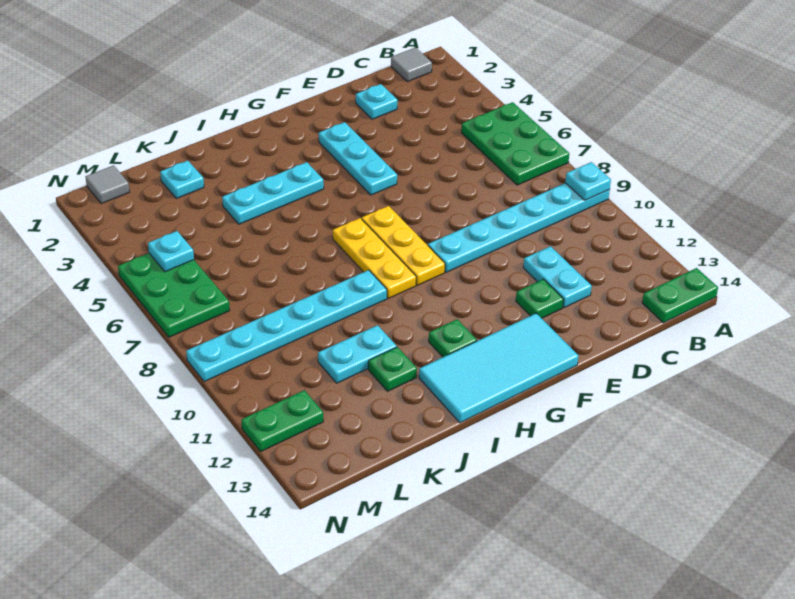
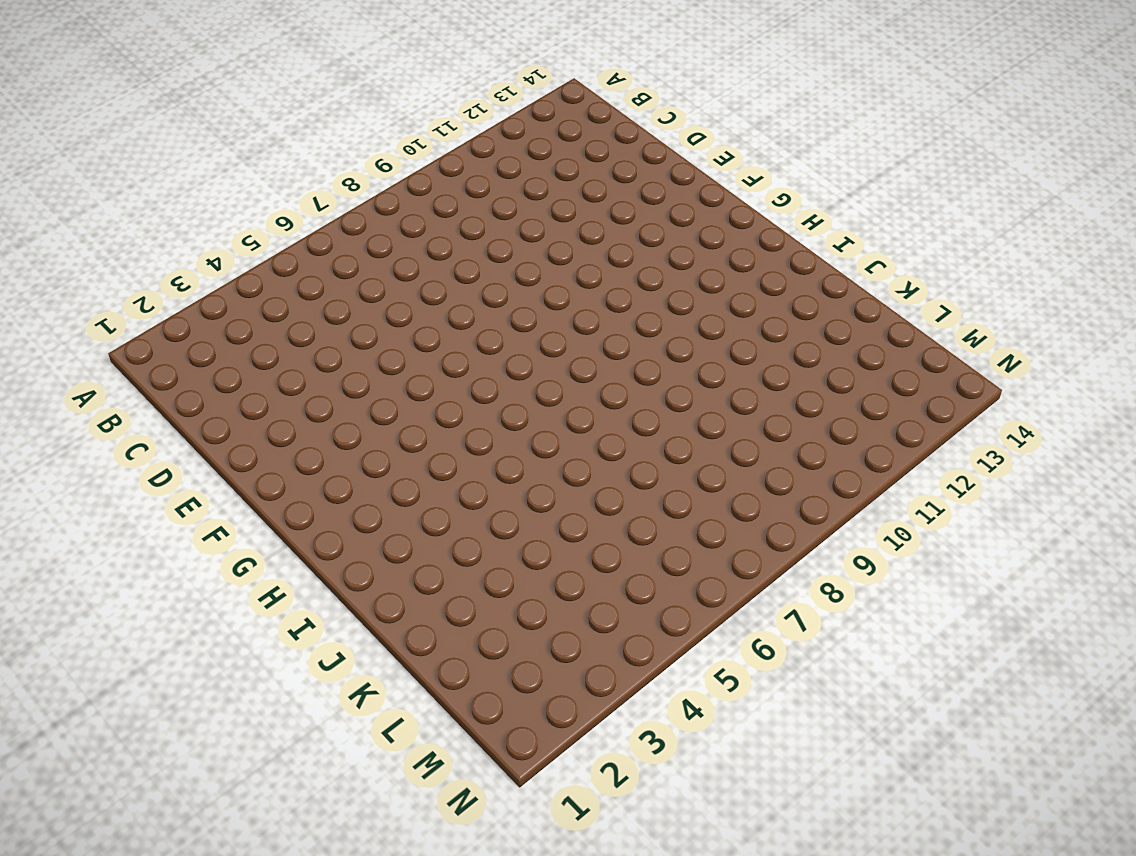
none -> green 2x3 plate [462,102,569,185]
none -> cyan 1x6 plate [428,183,610,272]
none -> green 1x2 plate [642,268,718,323]

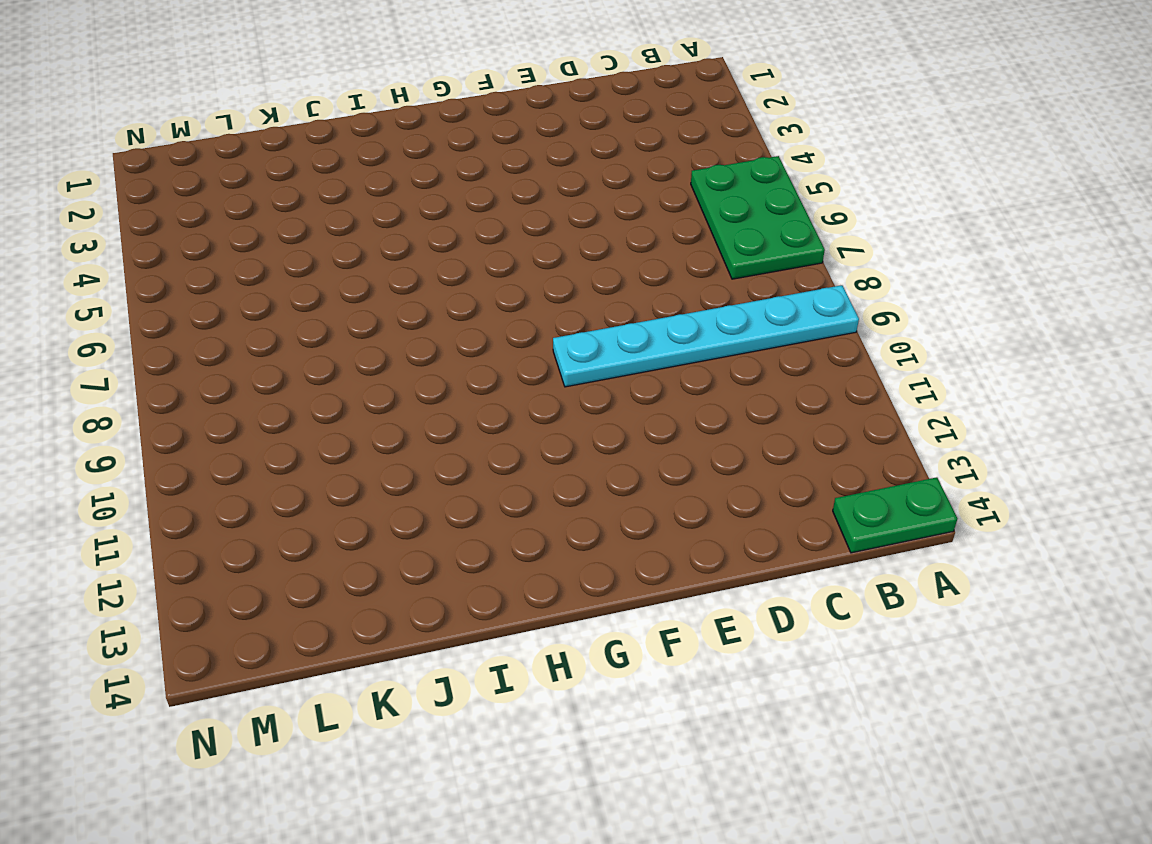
none -> grey 1x1 tile [391,47,432,82]
none -> cyan 1x1 plate [356,84,398,119]
none -> cyan 1x2 plate [523,246,592,308]

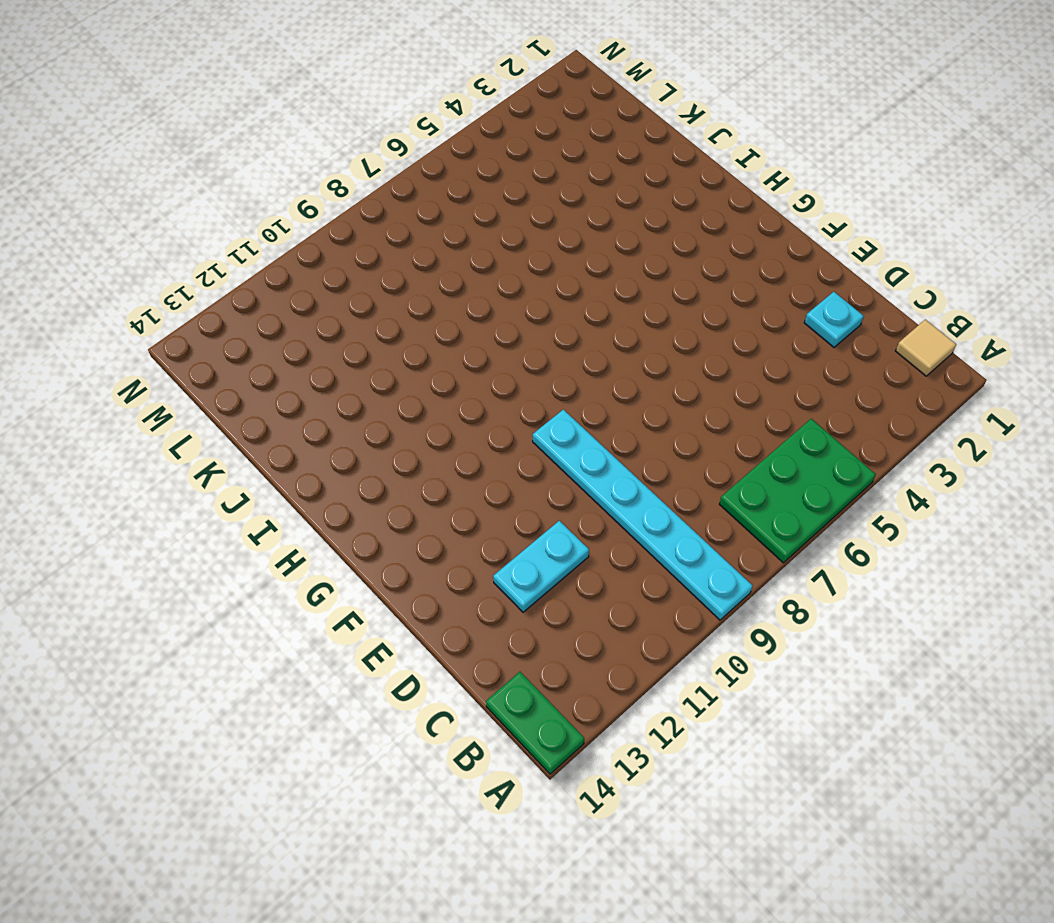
tan 1x1 tile [896,320,956,376] -> grey 1x1 tile [391,47,432,82]
none -> green 1x1 plate [516,279,564,318]
none -> cyan 1x3 plate [319,122,397,195]
none -> cyan 2x4 tile [419,313,578,423]

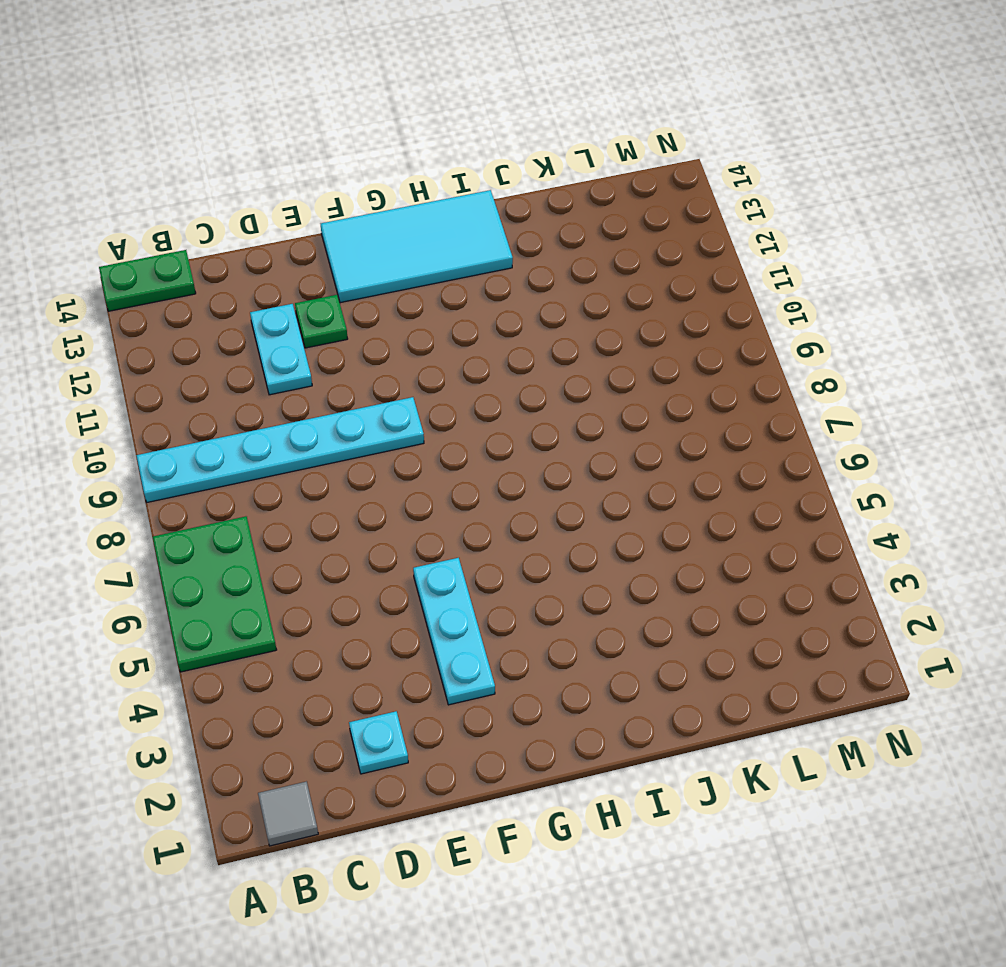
none -> yellow 1x3 plate [362,206,445,285]
none -> cyan 1x3 plate [222,162,324,224]
none -> yellow 1x3 plate [333,218,416,298]

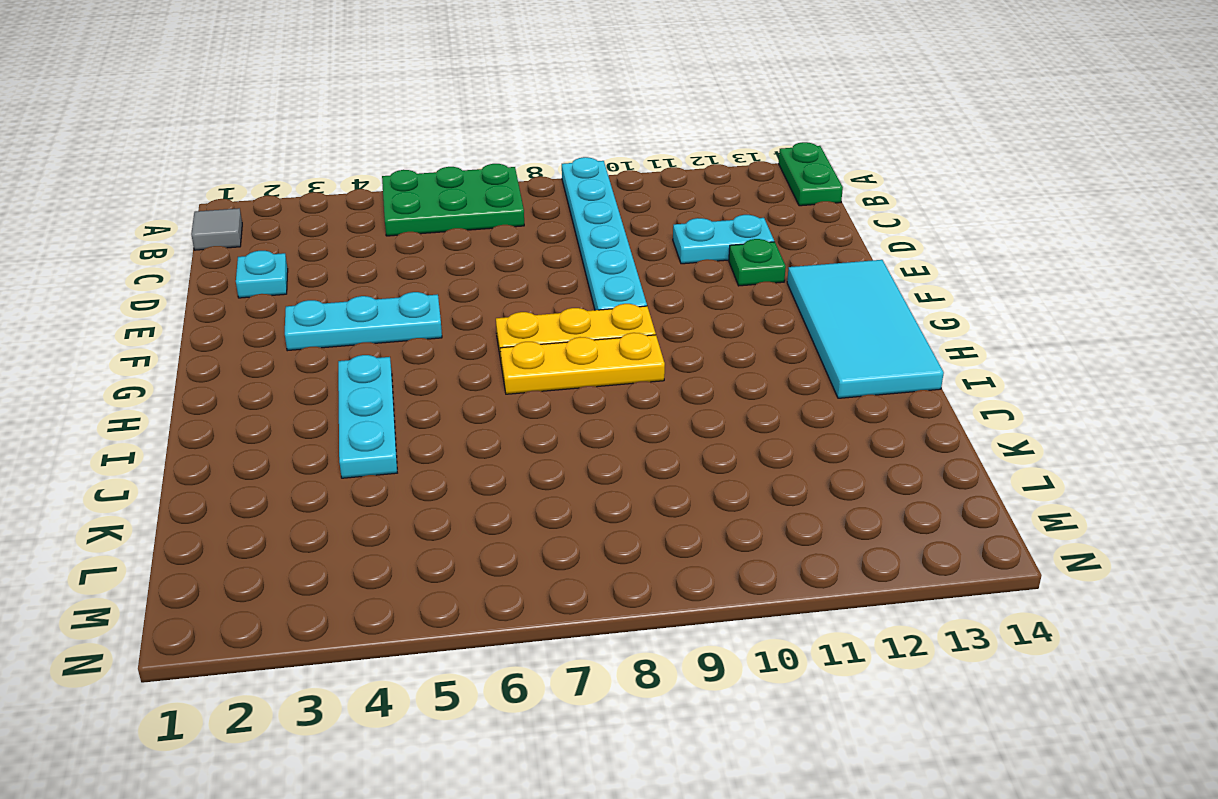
none -> green 1x1 plate [429,319,477,357]
none -> cyan 1x6 plate [186,270,387,382]
none -> cyan 1x2 plate [318,325,397,383]

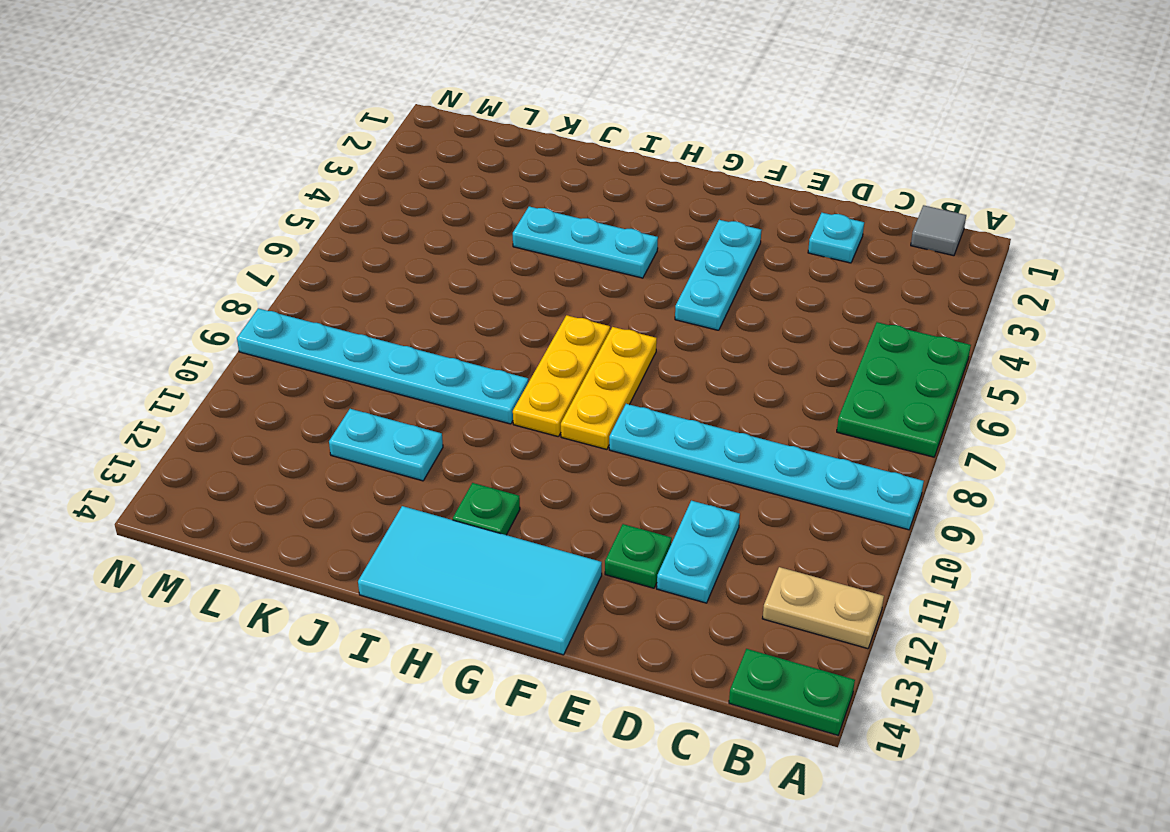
tan 1x2 plate [762,567,884,649] -> none
none -> green 1x1 plate [368,347,417,391]
none -> cyan 1x1 plate [160,161,204,198]
none -> grey 1x1 tile [86,165,129,204]

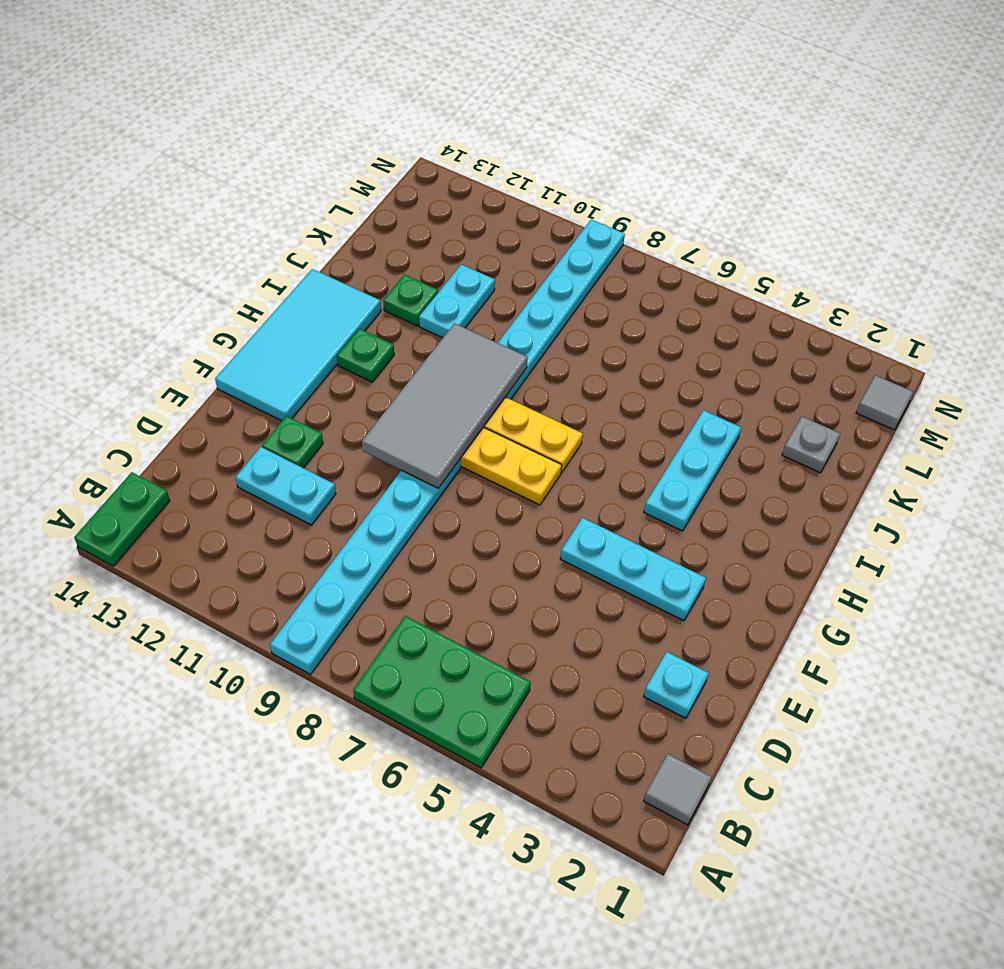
grey 2x4 tile [362,323,528,488] -> none
grey 1x1 plate [782,417,840,473] -> cyan 1x1 plate [160,161,204,198]
none -> green 2x3 plate [118,253,230,337]
none -> green 1x2 plate [242,390,323,452]
none -> cyan 1x1 plate [565,162,611,200]

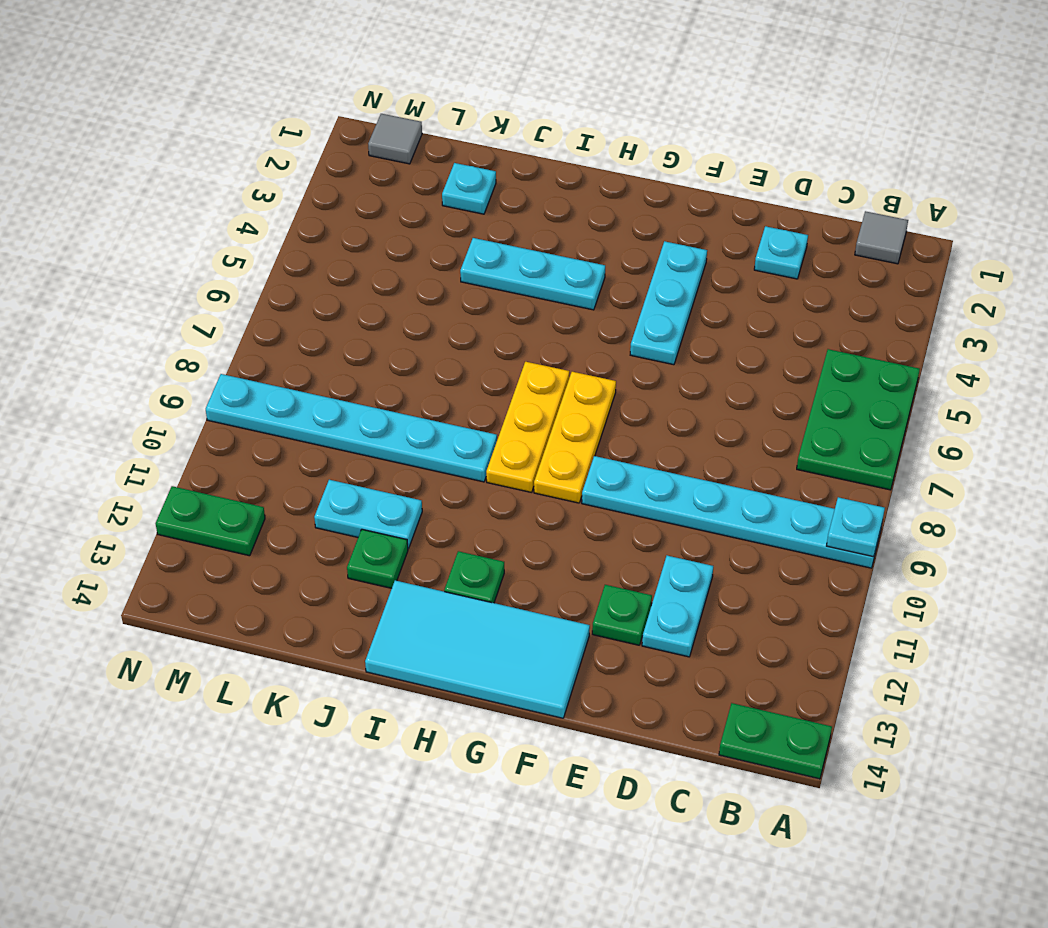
none -> green 2x3 plate [118,253,230,337]
none -> cyan 1x1 plate [148,231,194,272]

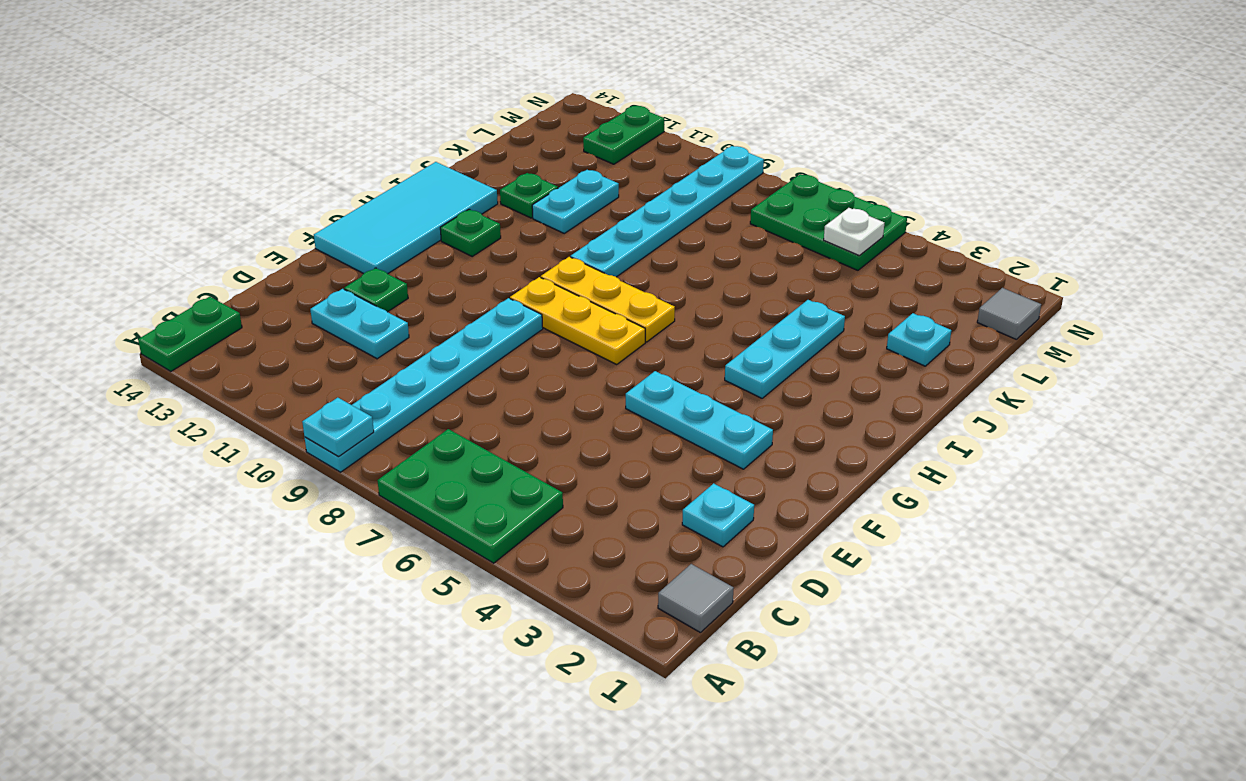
white 1x1 plate [824,208,884,255] -> cyan 1x1 plate [148,231,194,272]

